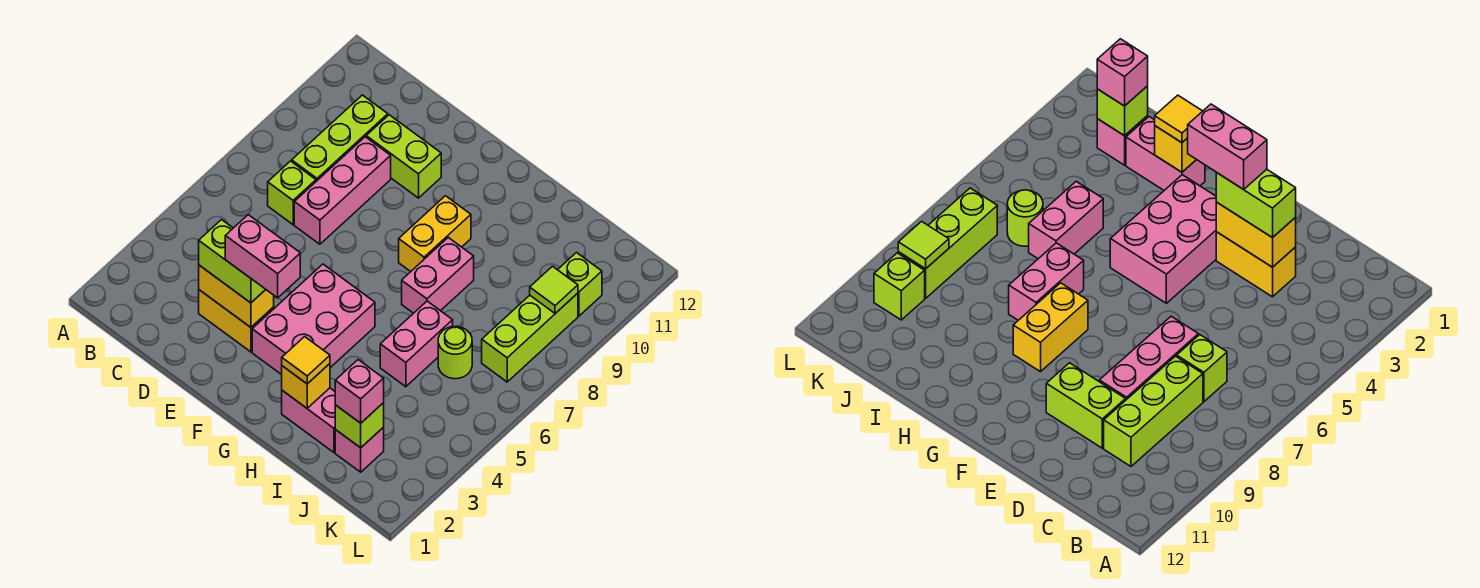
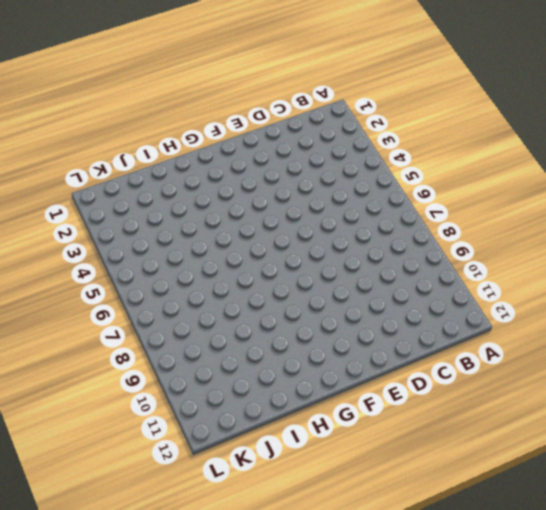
none -> lime 1x1 brick [268,161,316,225]
none -> lime 1x3 brick [292,95,388,181]
none -> yellow 1x2 brick [199,290,274,352]

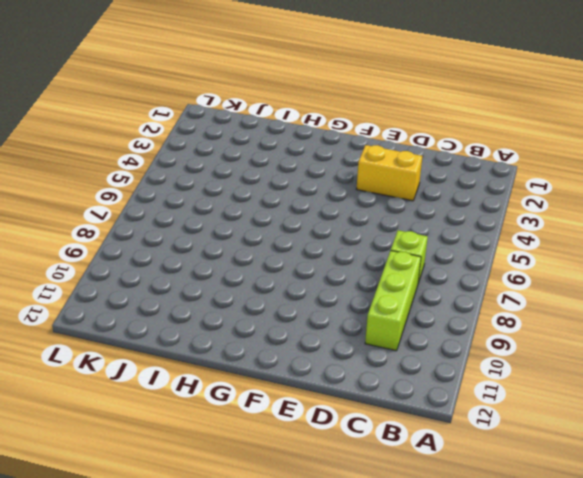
none -> pink 1x3 brick [294,137,391,244]
none -> lime 1x2 brick [366,115,441,198]
none -> pink 2x3 brick [252,264,375,375]

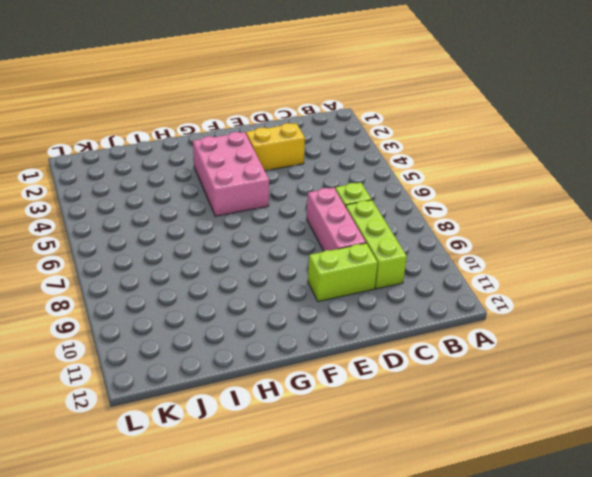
none -> yellow 1x2 brick [399,196,471,272]
none -> pink 1x2 brick [282,388,335,452]
none -> pink 1x2 brick [402,237,474,313]

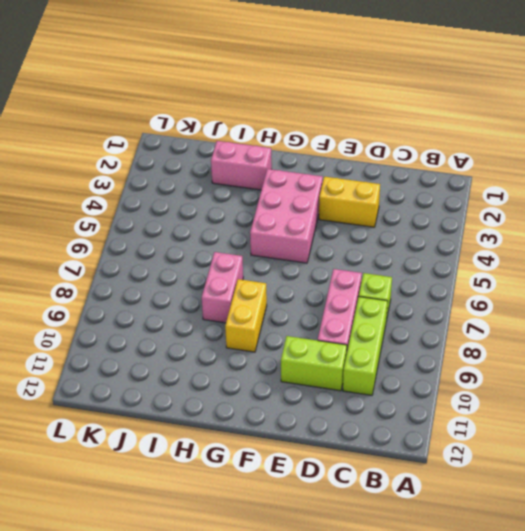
none -> pink 1x2 brick [380,301,453,387]
none -> pink 1x1 brick [335,428,384,472]
none -> lime 1x1 round brick [438,326,472,379]

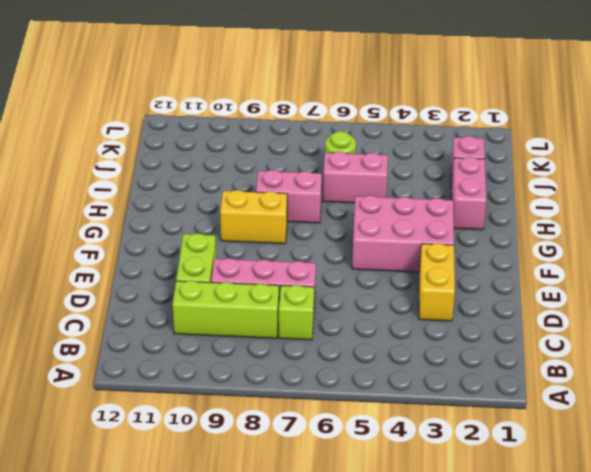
none -> lime 1x3 brick [482,293,578,382]
none -> lime 1x1 brick [558,253,602,316]
none -> yellow 1x2 brick [199,265,274,327]

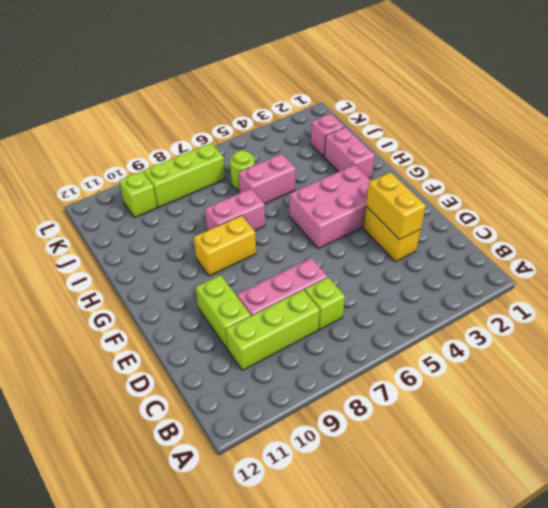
none -> yellow 1x1 brick [282,364,330,408]
none -> lime 1x1 brick [335,403,384,448]
none -> lime 1x1 tile [530,266,578,313]

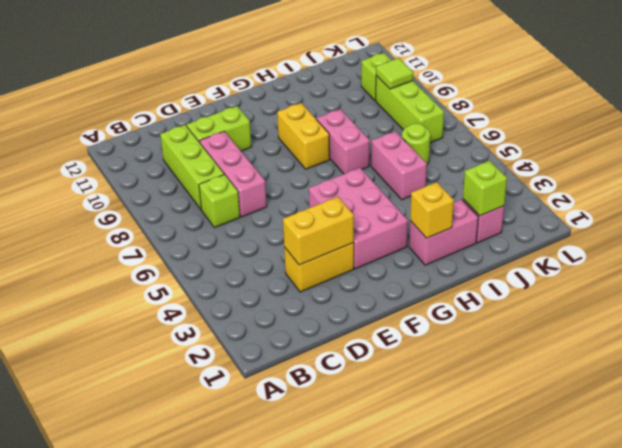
none -> lime 1x2 brick [199,220,266,303]
none -> yellow 1x1 tile [282,337,330,384]
none -> pink 1x1 brick [335,360,384,423]

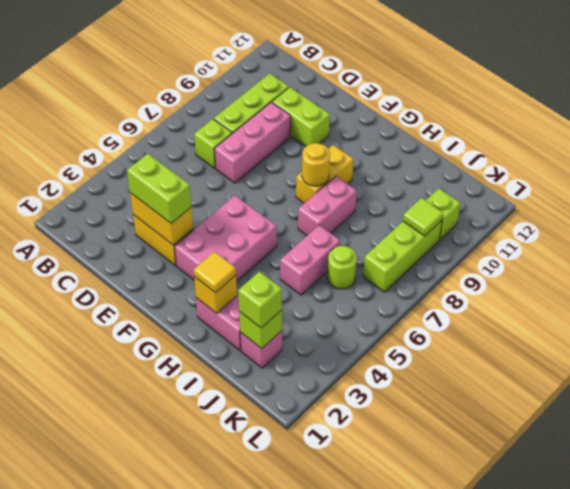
yellow 1x1 round brick [302,143,330,186] -> none
lime 1x1 brick [238,272,282,328] -> pink 1x1 brick [335,360,384,423]
none -> pink 1x2 brick [225,215,300,298]

